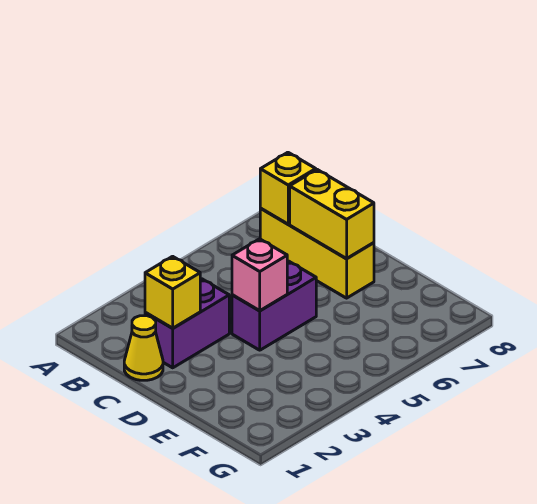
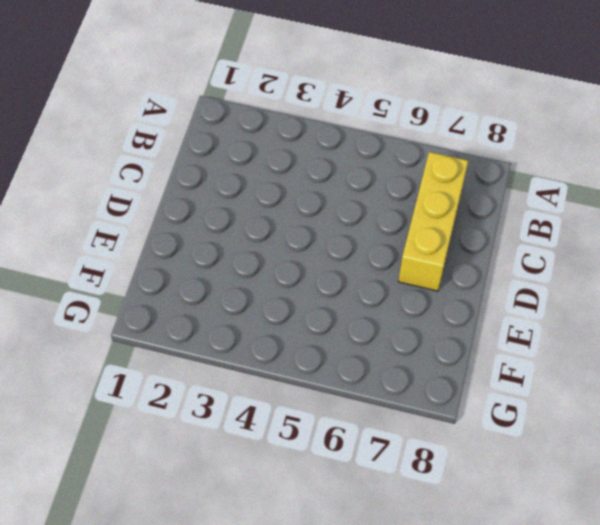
none -> yellow 1x1 cone [124,316,163,380]
none -> purple 1x2 brick [145,279,229,368]

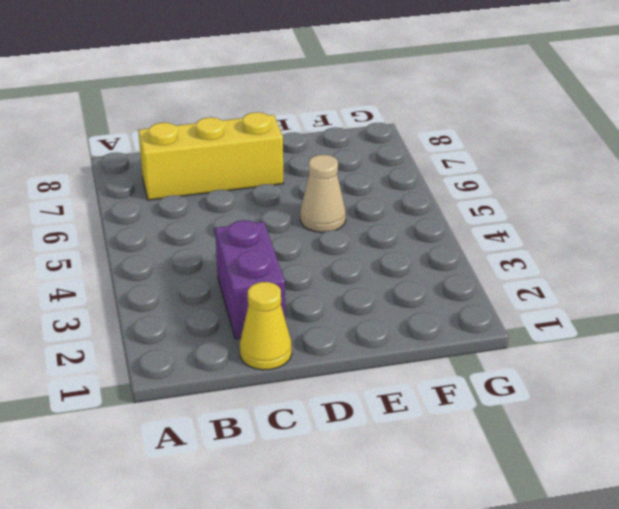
tan 1x1 cone [300,155,346,232] -> none
none -> purple 1x2 brick [232,261,316,350]
none -> yellow 1x1 brick [260,152,316,224]

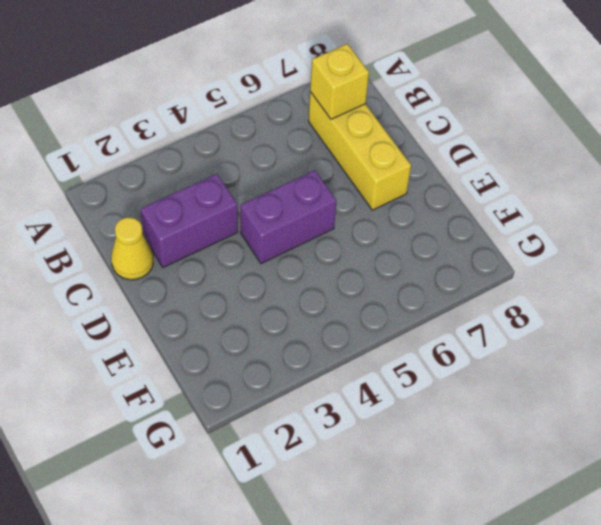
none -> yellow 1x1 brick [145,256,200,328]
none -> yellow 1x2 brick [290,170,374,259]

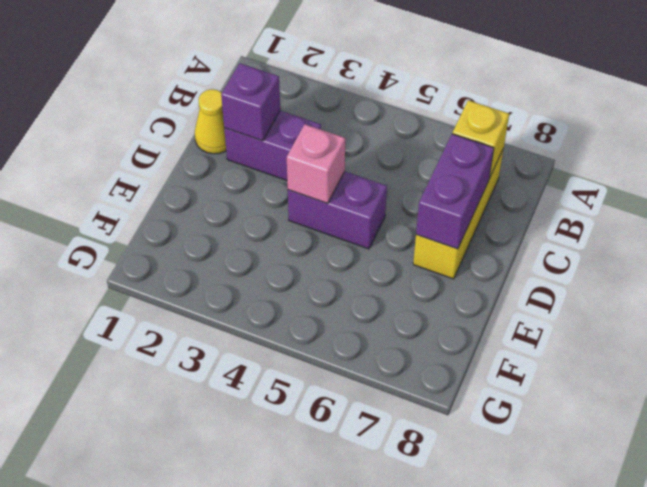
purple 1x1 brick [221,63,280,141] -> yellow 1x1 brick [145,256,200,328]
purple 1x2 brick [416,134,494,249] -> yellow 1x2 brick [290,170,374,259]

